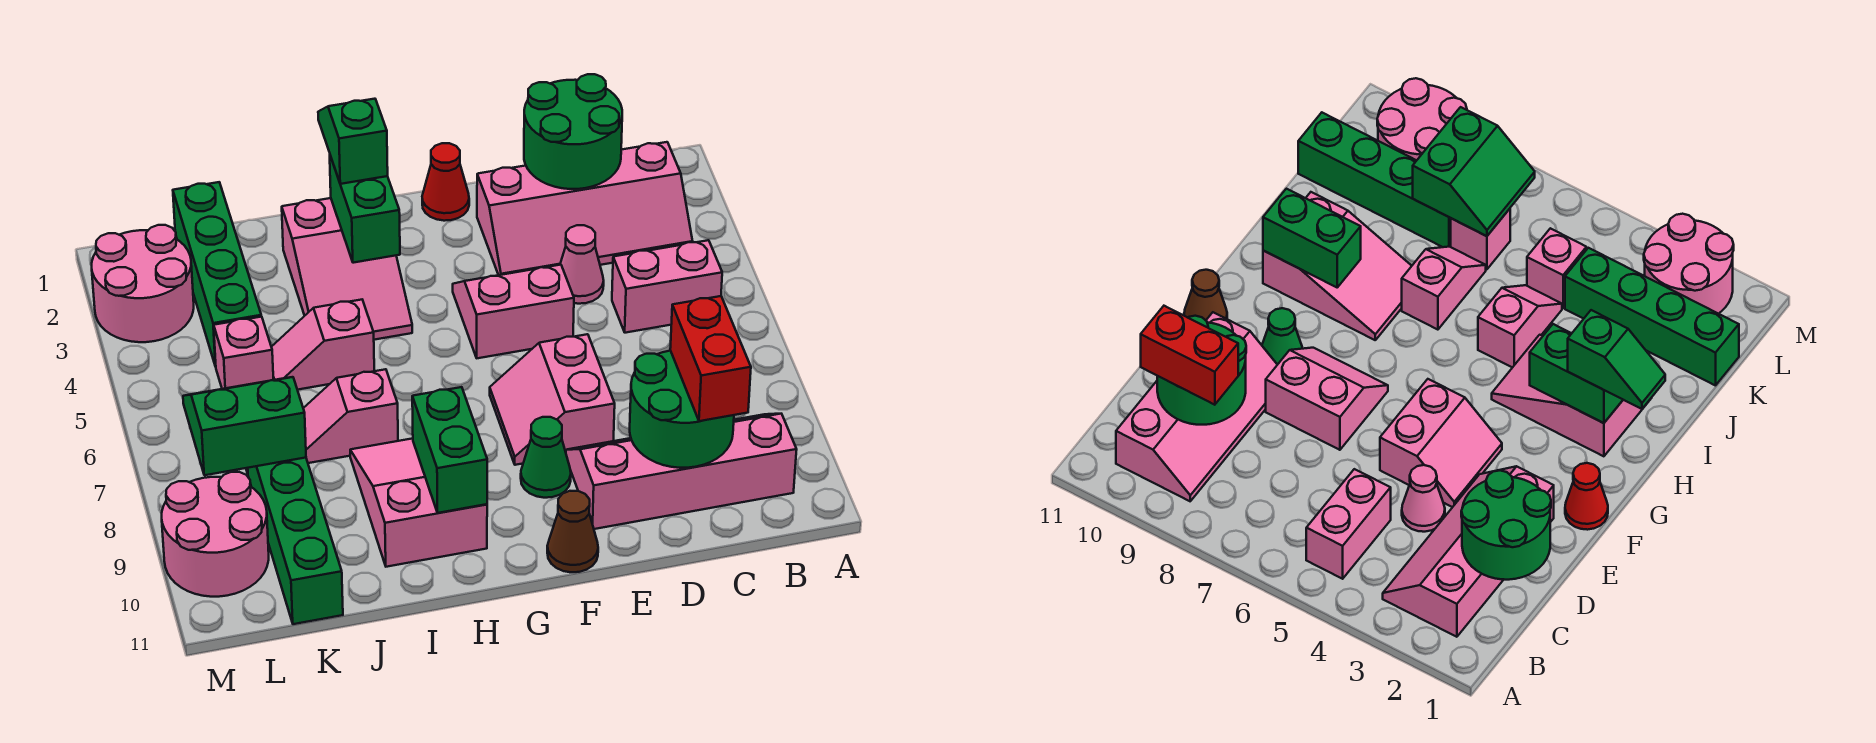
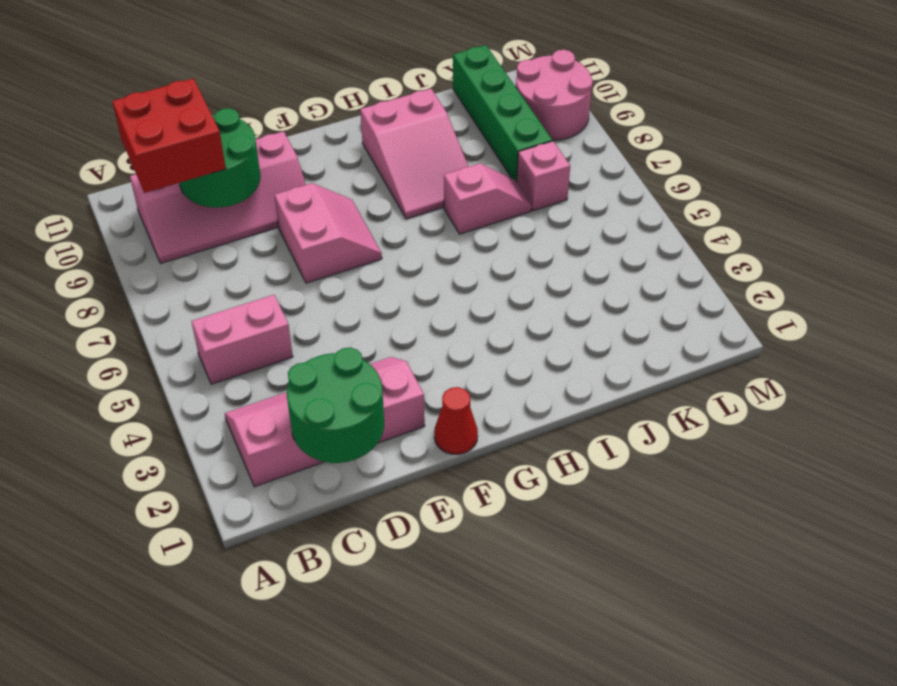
red 2x2 brick [112,79,226,193] -> red 1x2 brick [670,296,751,421]
none -> pink 1x1 cone [560,225,604,304]
none -> pink 2x2 slope [453,265,574,358]
none -> green 1x1 cone [521,417,571,498]

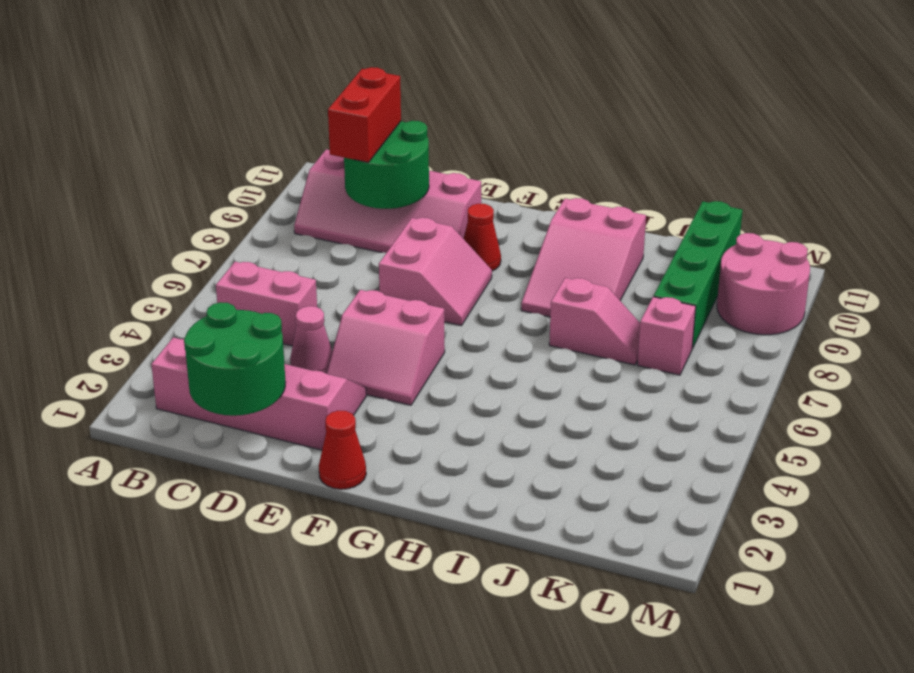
red 1x1 cone [463,204,501,271] -> green 1x1 cone [521,417,571,498]
none -> brown 1x1 cone [547,491,598,572]
none -> pink 2x3 slope [282,198,412,340]
none -> pink 1x2 slope [272,300,374,390]

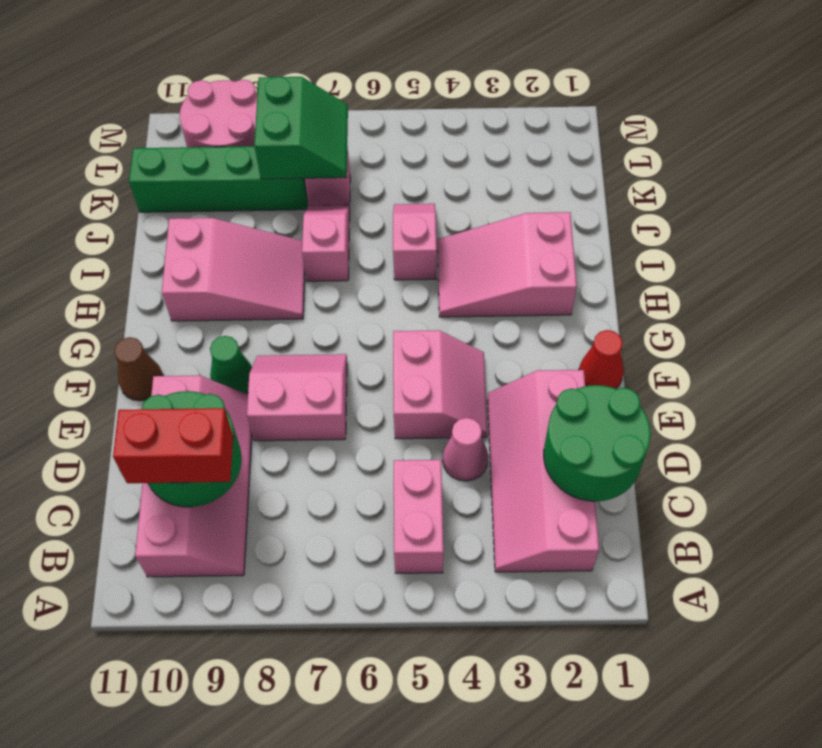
none -> green 1x4 brick [173,182,261,367]
none -> pink 1x1 brick [214,317,274,389]
none -> pink 2x2 round brick [92,225,194,342]

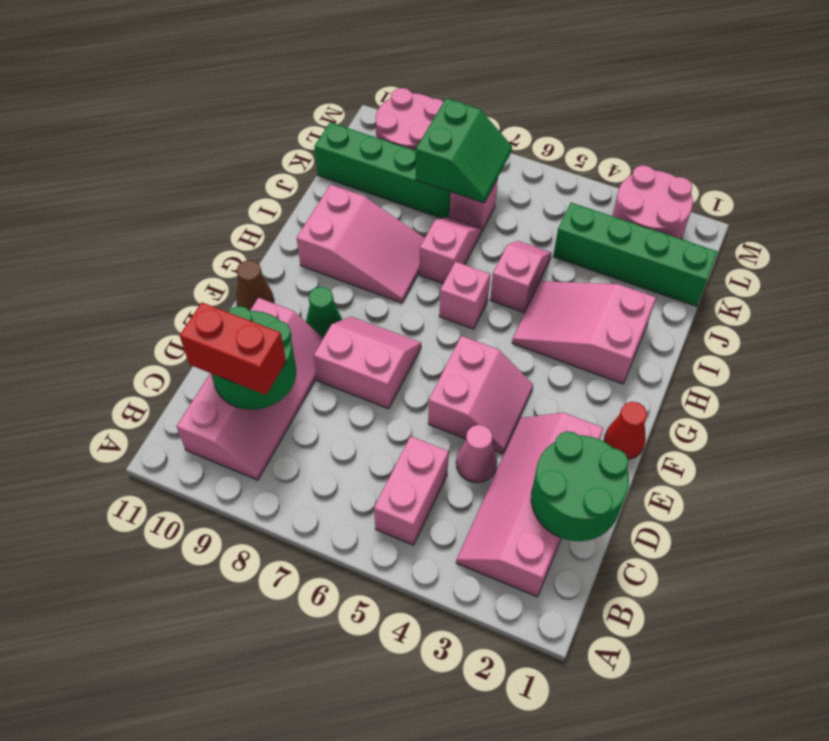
pink 1x1 brick [439,262,490,329] -> pink 1x1 brick moved to [214,317,274,389]
none -> green 1x2 brick [330,156,400,263]
none -> green 1x2 brick [412,387,487,513]
none -> green 1x2 slope [318,99,388,184]

